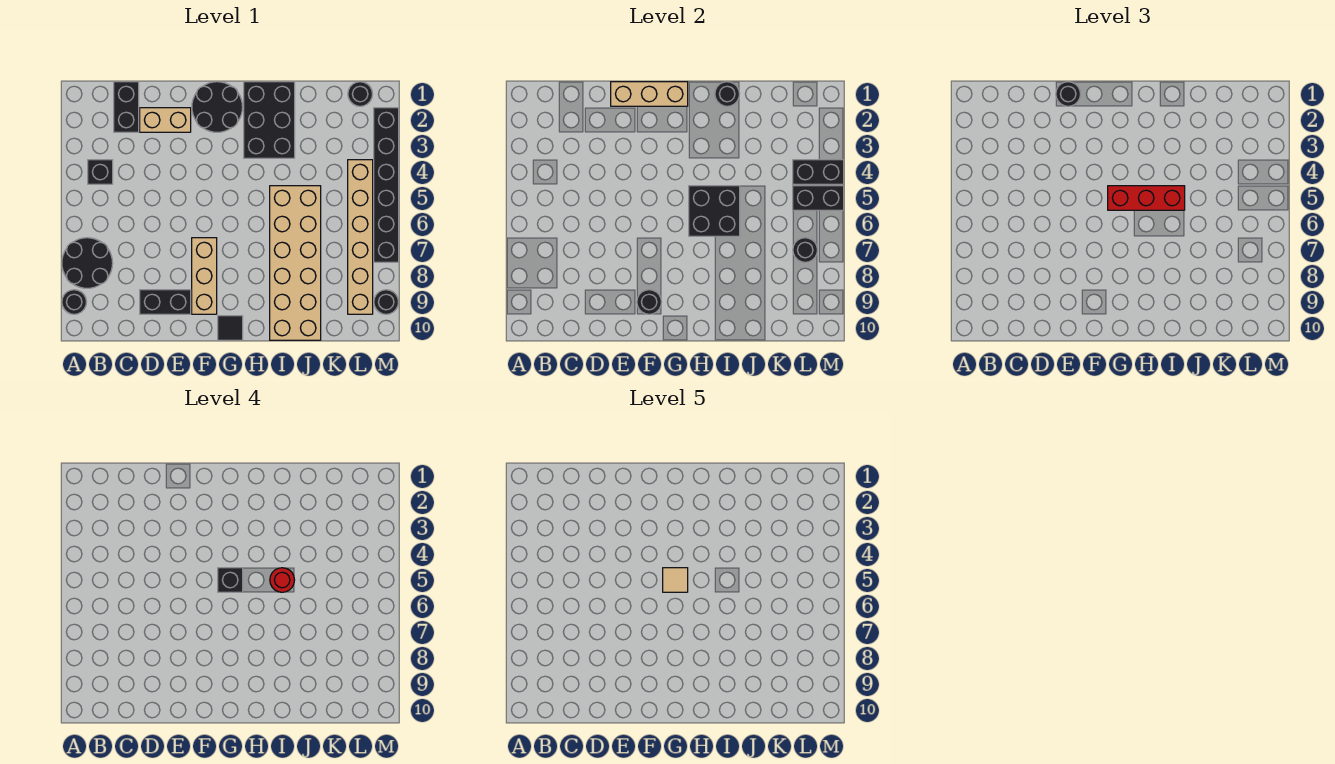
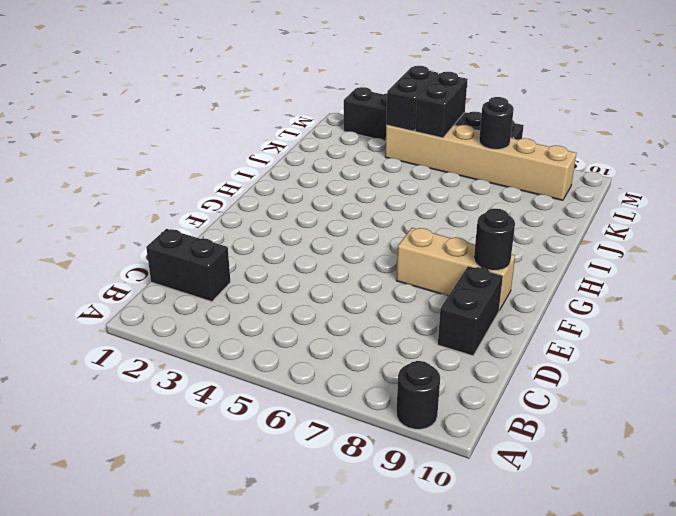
none -> black 2x2 round brick [62,238,113,288]
none -> black 1x1 brick [88,160,113,184]
none -> tan 1x2 brick [140,108,191,132]

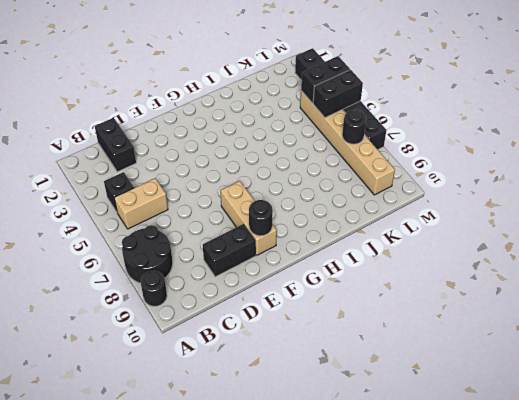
tan 1x2 brick [114,178,168,229] -> tan 1x2 brick moved to [140,108,191,132]
none -> black 2x2 round brick [192,82,243,132]
none -> black 1x1 tile [218,316,243,340]
none -> black 2x3 brick [244,82,295,158]

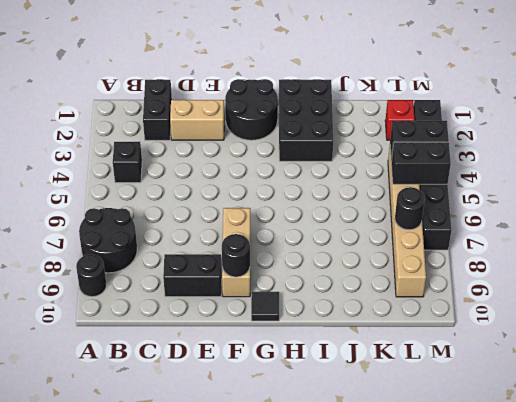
red 1x1 brick [385,100,415,140] -> none
none -> tan 2x6 brick [270,186,321,340]
none -> black 1x1 round brick [348,82,372,106]
none -> black 1x1 round brick [374,290,398,314]

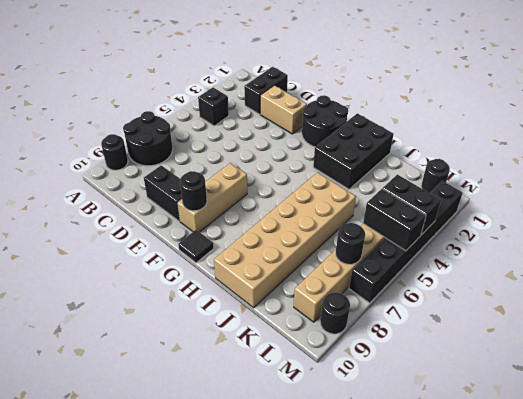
none -> tan 1x3 brick [611,82,688,106]
none -> black 2x2 brick [689,186,740,236]
none -> black 1x1 round brick [715,82,739,106]

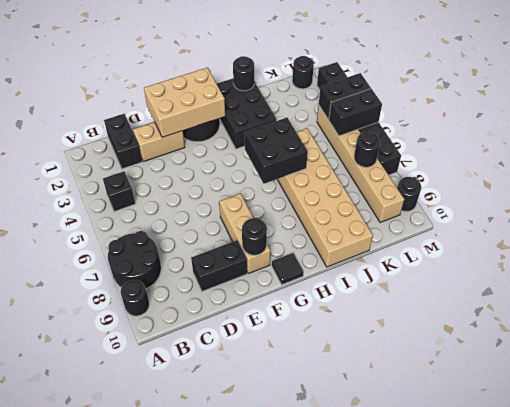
tan 2x3 brick [144,68,225,137] -> tan 1x3 brick [611,82,688,106]
none -> black 1x1 round brick [1056,82,1080,106]
none -> red 1x3 brick [1108,186,1185,210]
none -> black 1x1 brick [218,568,243,592]

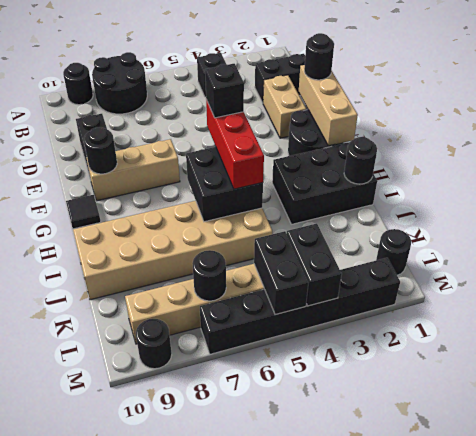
none -> red 1x1 round brick [270,568,294,592]
none -> tan 1x1 tile [663,568,688,592]

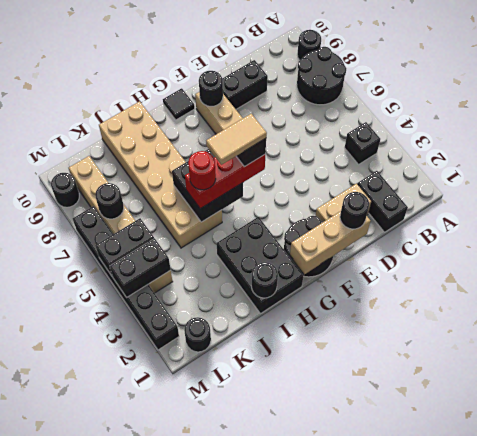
tan 1x2 tile [206,114,267,165] -> tan 1x1 tile [663,568,688,592]

